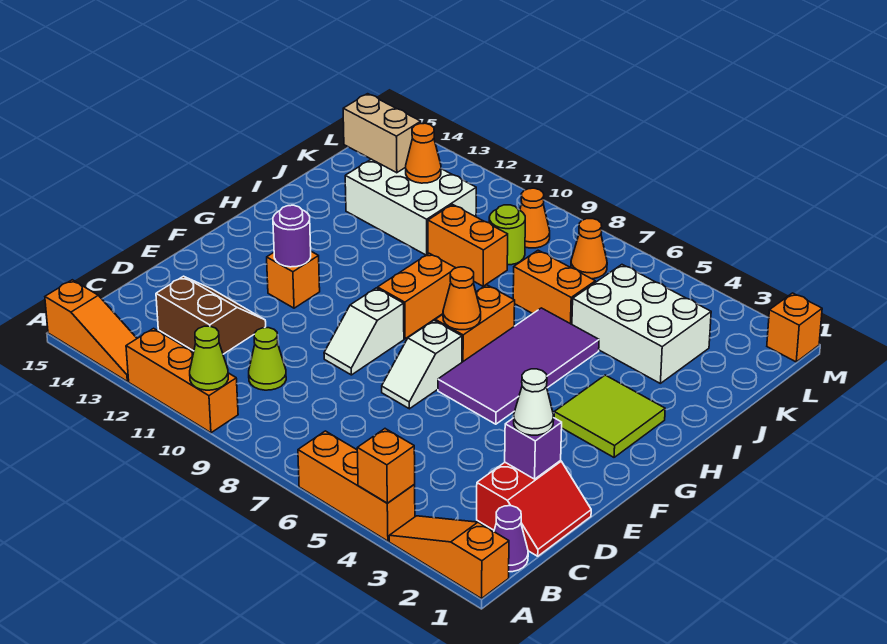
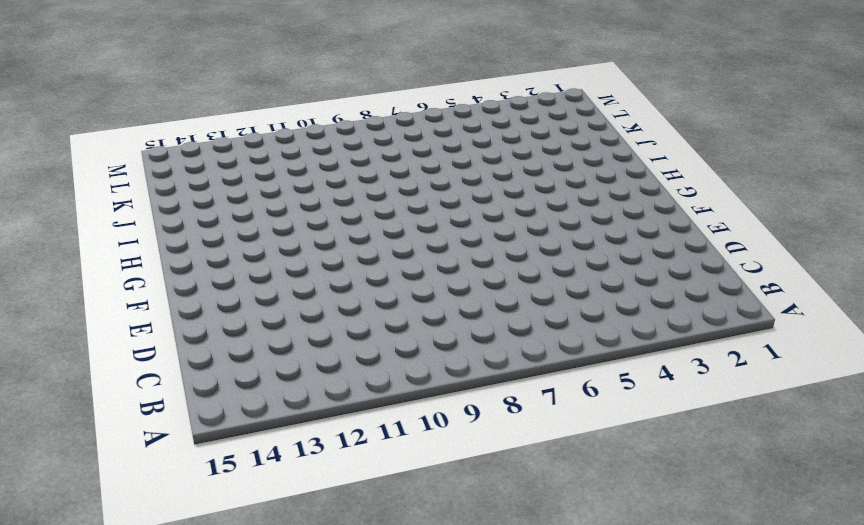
none -> orange 1x3 slope [389,516,509,599]
none -> orange 1x3 brick [298,431,415,541]
none -> orange 1x3 brick [126,328,238,433]
none -> orange 1x3 slope [45,280,137,381]

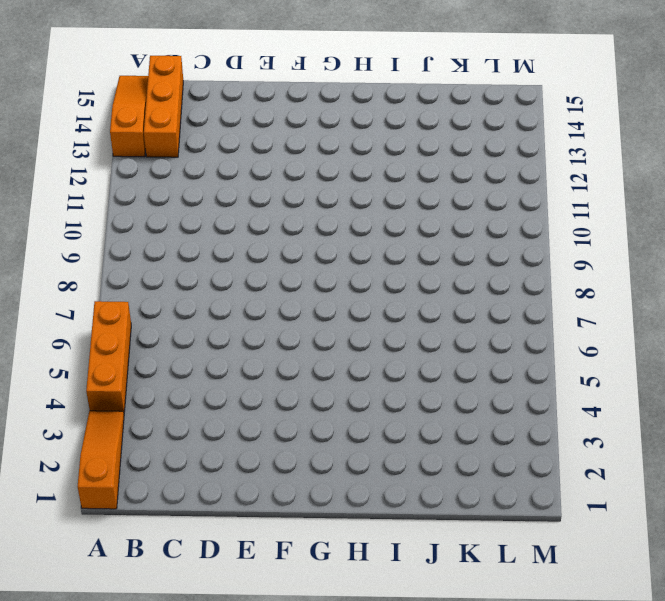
orange 1x3 slope [110,76,148,157] -> orange 1x3 slope turned to [45,280,137,381]
orange 1x3 brick [144,56,183,157] -> orange 1x3 brick moved to [126,328,238,433]
none -> purple 1x1 cone [494,506,528,572]
none -> red 2x2 slope [477,461,591,556]
none -> lime 1x1 cone [249,328,286,390]
none -> brown 2x2 slope [156,276,266,354]

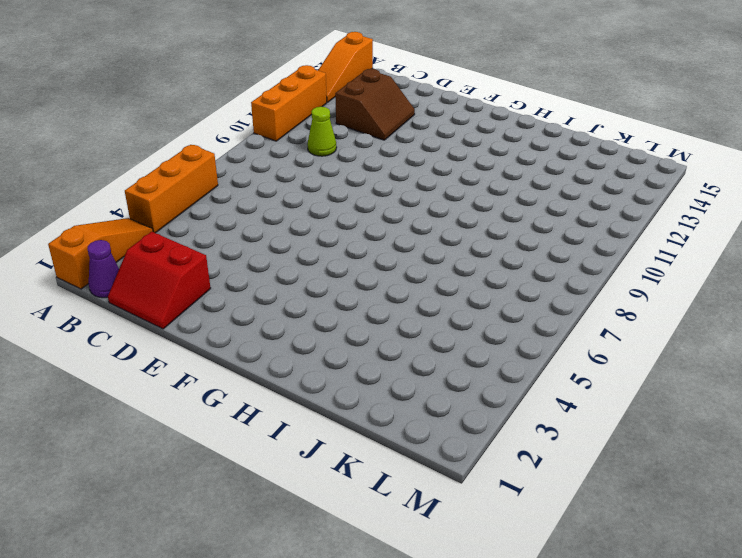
none -> white 1x2 slope [382,321,462,409]
none -> white 1x2 slope [324,288,404,375]
none -> purple 2x4 tile [438,308,599,424]
none -> orange 1x1 brick [267,252,320,308]

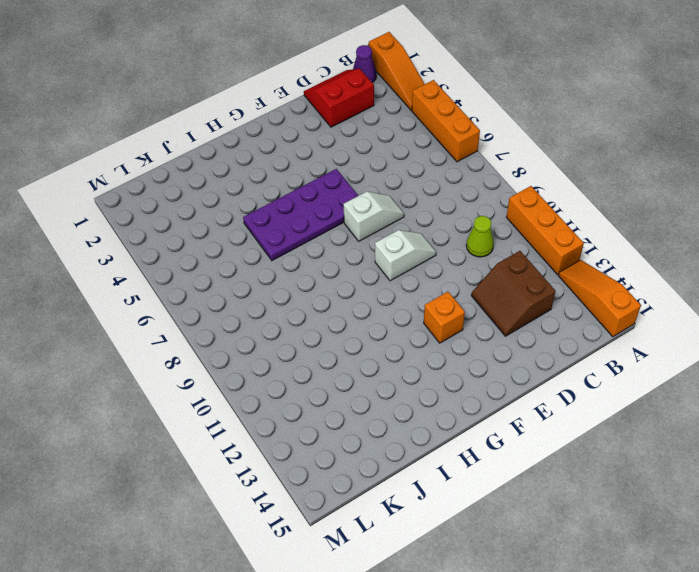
purple 2x4 plate [243,169,358,261] -> purple 2x4 tile [438,308,599,424]
none -> lime 2x2 tile [554,375,665,457]
none -> orange 1x2 brick [435,285,515,362]
none -> orange 1x2 brick [378,253,455,339]
none -> white 2x3 brick [572,265,711,383]

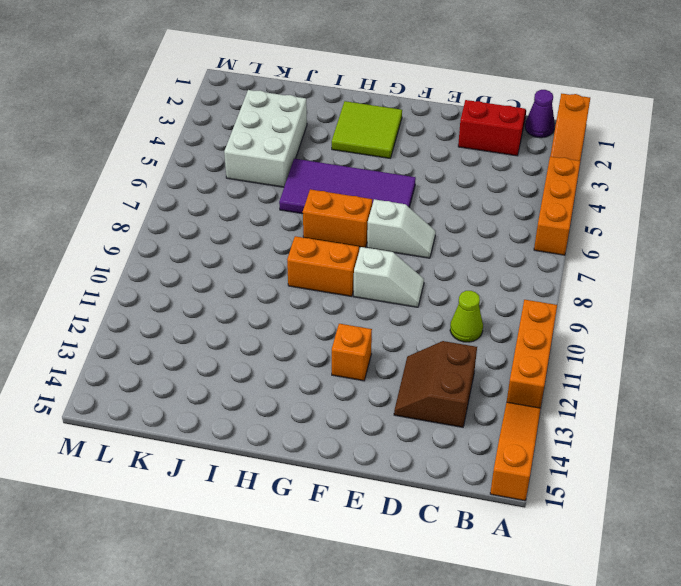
none -> orange 1x2 brick [513,250,595,324]
none -> orange 1x2 brick [428,205,508,286]
none -> white 2x3 brick [345,159,476,255]
none -> lime 1x1 round brick [489,205,525,265]

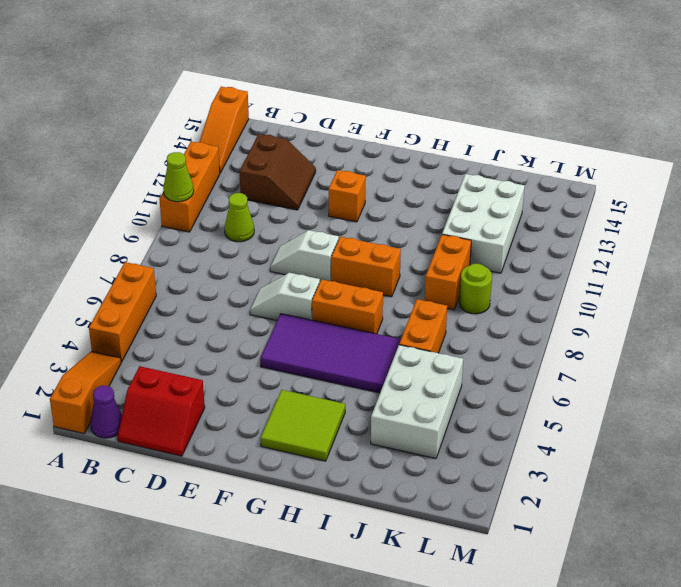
none -> orange 1x1 cone [571,219,607,279]
none -> orange 1x1 cone [520,188,550,248]
none -> orange 1x1 brick [767,293,822,362]
none -> orange 1x1 brick [357,429,415,503]

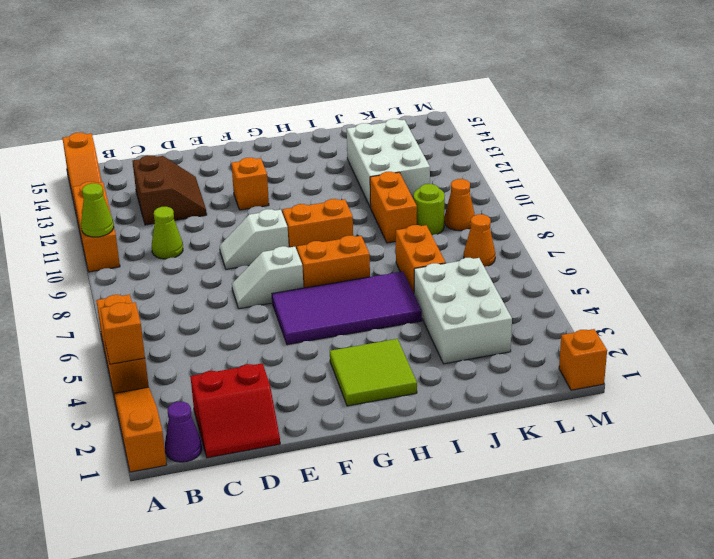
none -> purple 1x1 brick [505,418,562,479]
none -> purple 1x1 round brick [273,205,311,267]
none -> orange 1x1 cone [443,267,481,330]
none -> orange 1x1 cone [406,123,441,183]

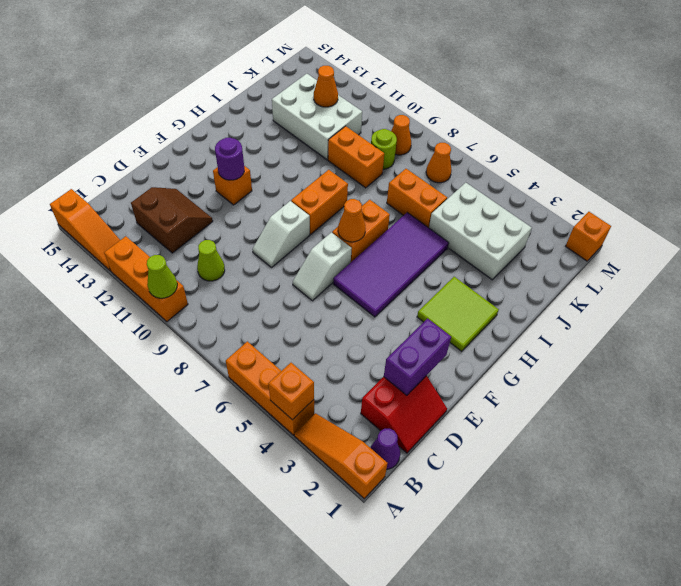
purple 1x2 brick [384,318,451,395] -> purple 1x1 brick [505,418,562,479]
none -> tan 1x2 brick [343,94,421,173]
none -> white 1x1 cone [514,369,554,435]

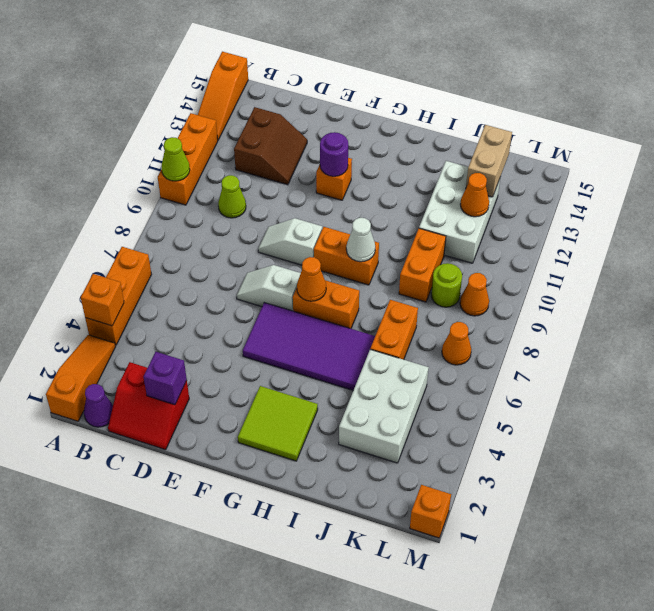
white 1x1 cone [346,218,375,262] -> white 1x1 cone moved to [514,369,554,435]

